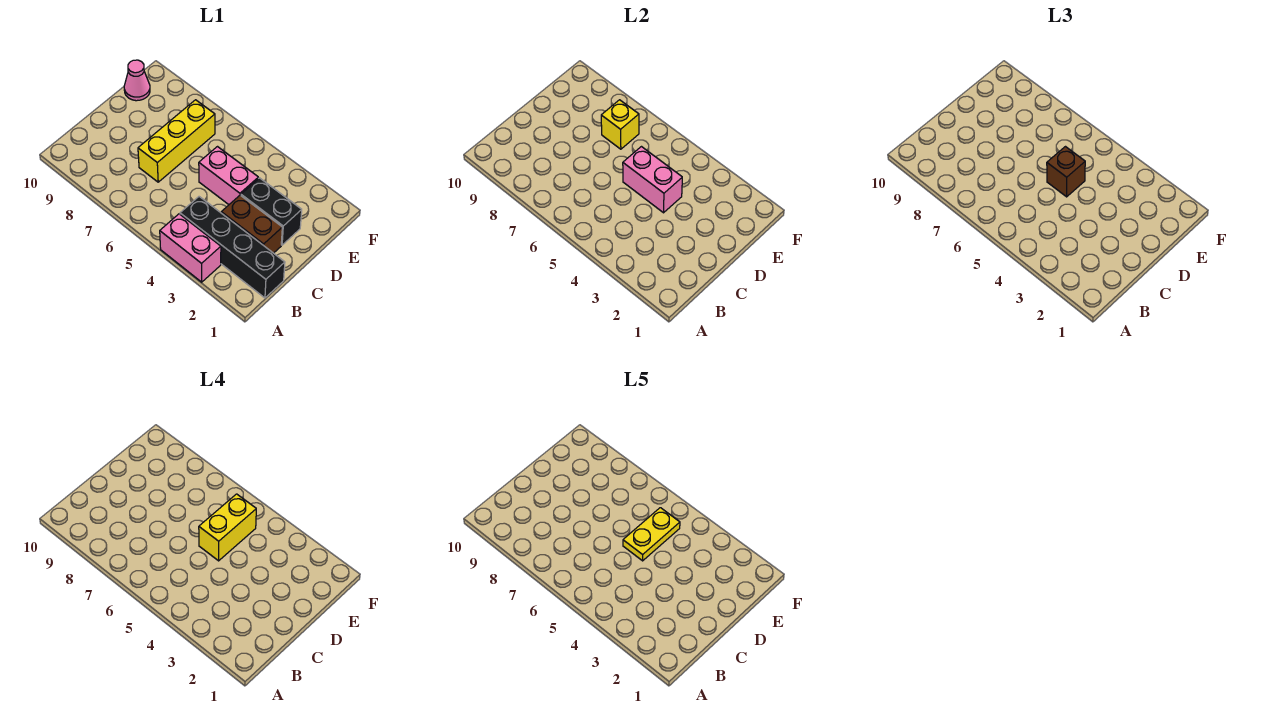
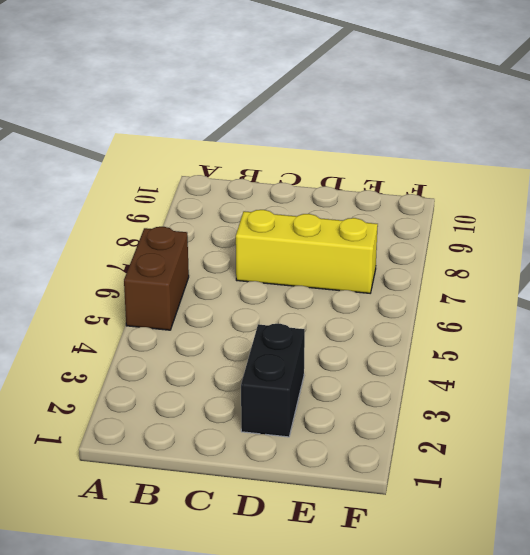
brown 1x2 brick [124,227,189,330] -> brown 1x2 brick moved to [221,195,282,253]
none -> pink 1x2 brick [160,214,221,282]
none -> black 1x4 brick [180,197,285,298]
none -> pink 1x2 brick [199,147,258,205]

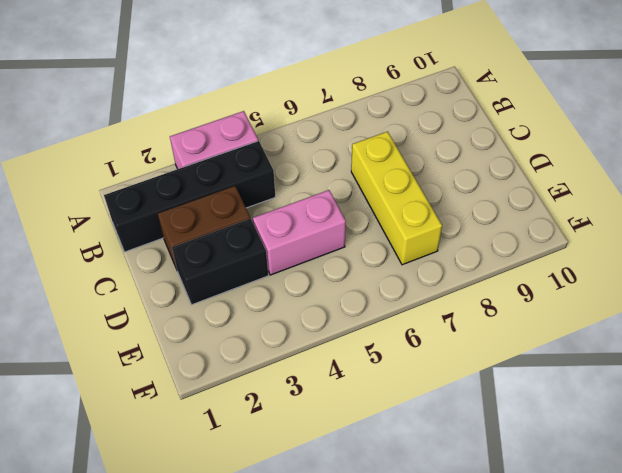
none -> pink 1x1 cone [124,60,150,101]
none -> pink 1x2 brick [623,147,682,213]
none -> yellow 1x1 brick [601,100,639,149]

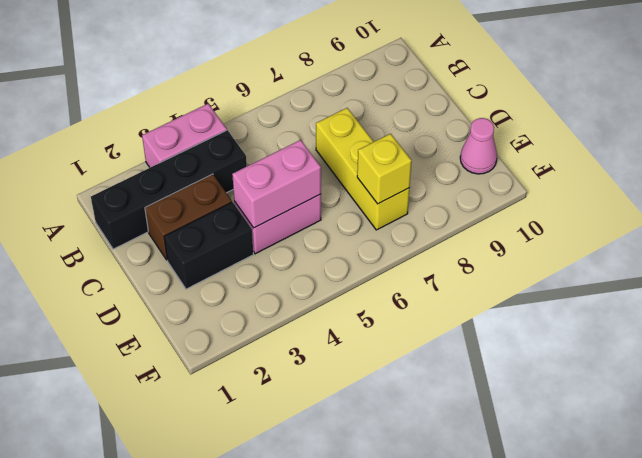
none -> brown 1x1 brick [1047,147,1085,197]
none -> yellow 1x2 brick [199,494,256,561]
none -> yellow 1x2 plate [623,508,680,561]

